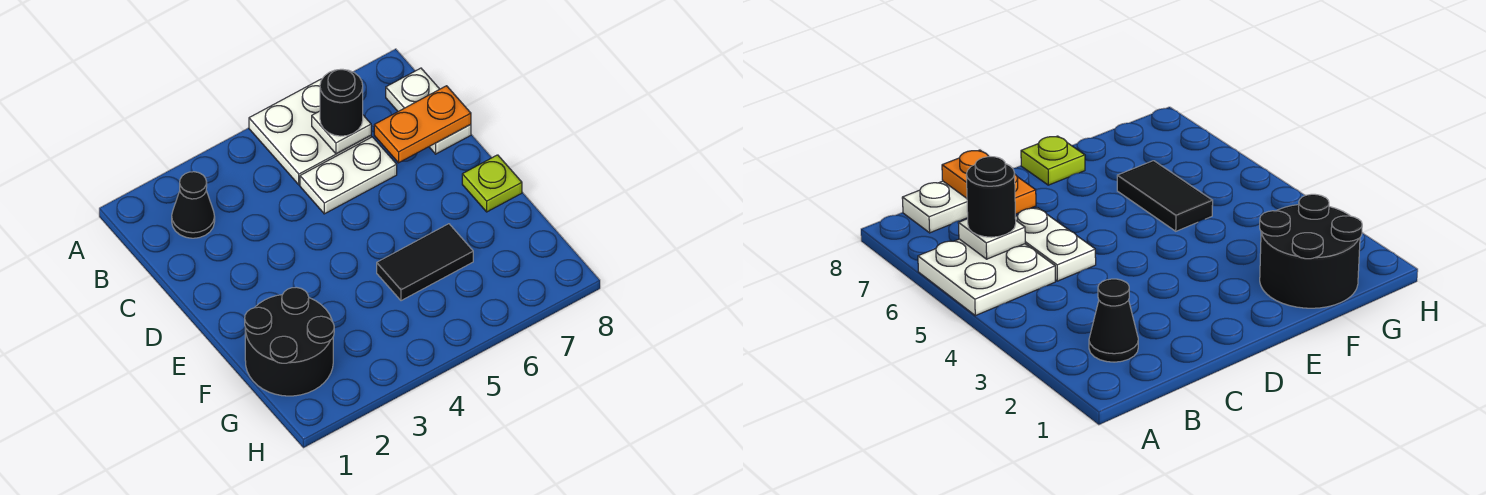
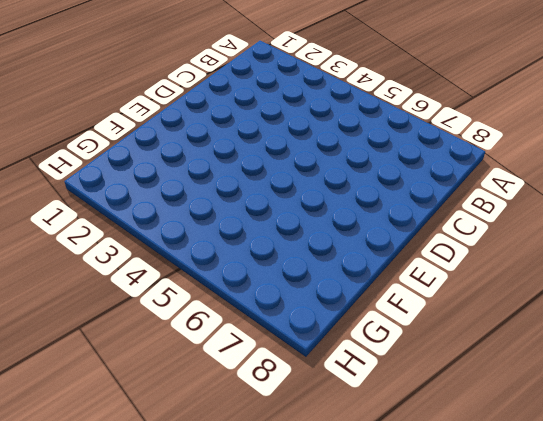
none -> white 2x2 plate [249,79,371,185]
none -> black 1x1 cone [172,172,215,238]

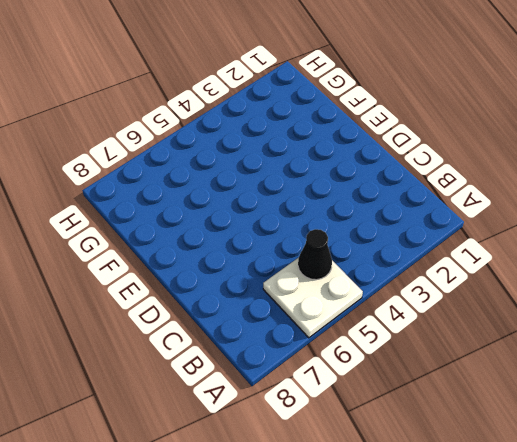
black 1x1 cone [298,229,332,280] -> black 1x1 cone moved to [172,172,215,238]
none -> white 1x2 plate [386,68,471,154]
none -> white 1x2 plate [300,137,397,214]

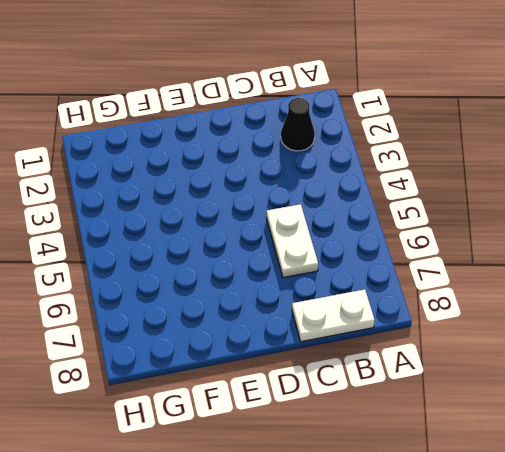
none -> white 2x2 plate [249,79,371,185]
none -> lime 1x1 plate [462,155,522,212]

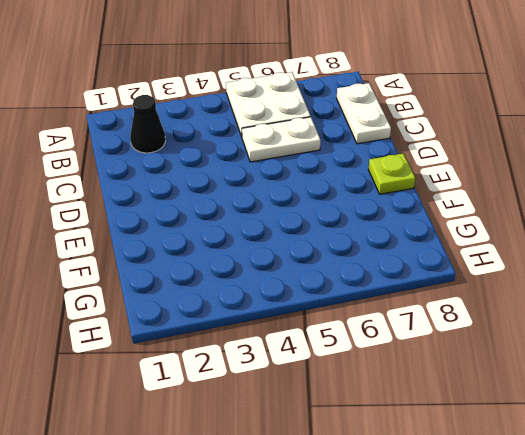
none -> black 2x2 round brick [245,287,334,396]
none -> black 1x2 tile [377,224,473,301]

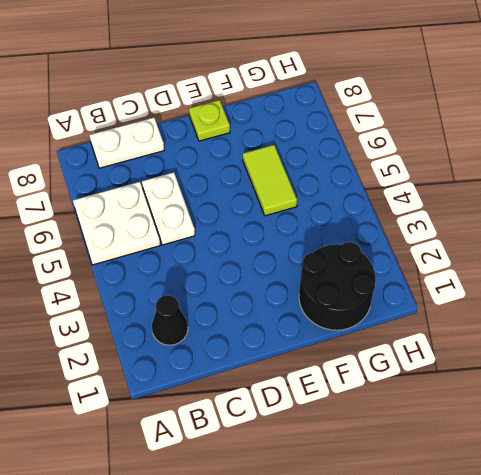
lime 1x2 tile [243,145,297,216] -> black 1x2 tile [377,224,473,301]
none -> white 1x1 plate [312,111,371,154]
none -> orange 1x2 plate [374,86,471,163]

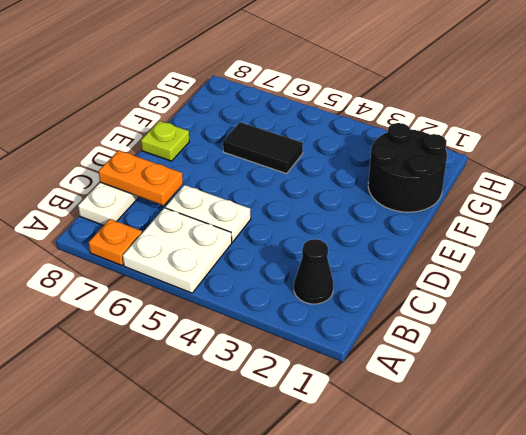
orange 1x1 plate [89,219,142,266] -> none
none -> white 1x1 plate [312,111,371,154]
none -> black 1x1 round brick [320,69,363,136]

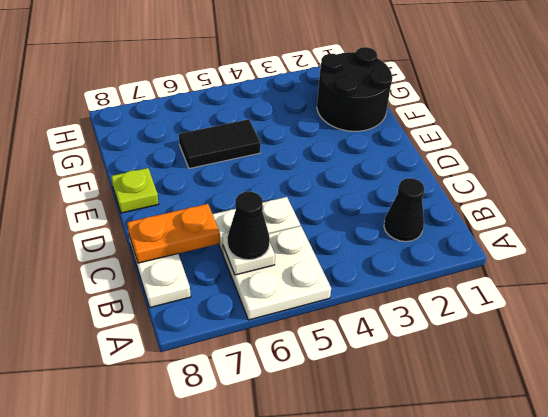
black 1x1 cone [227,192,270,260] -> black 1x1 round brick [320,69,363,136]

